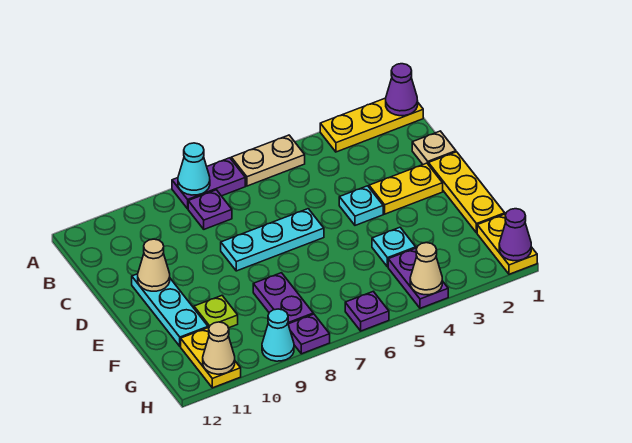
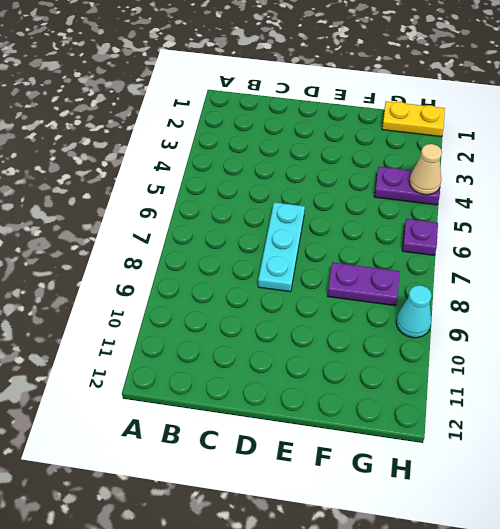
none -> yellow 1x3 plate [320,98,423,152]
none -> tan 1x2 plate [231,135,305,186]
none -> purple 1x2 plate [172,158,245,209]

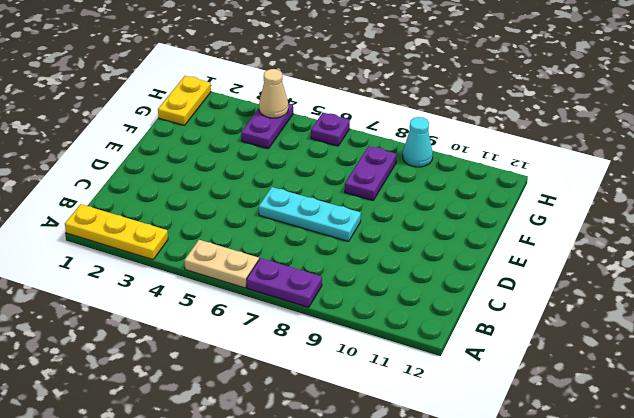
none -> purple 1x1 plate [188,190,232,229]
none -> tan 1x1 plate [412,131,456,164]
none -> yellow 1x3 plate [428,152,505,233]

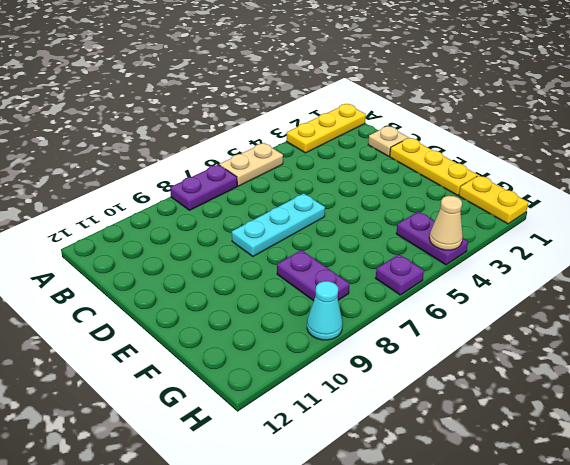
none -> purple 1x1 plate [188,190,232,229]
none -> yellow 1x2 plate [369,163,443,214]
none -> cyan 1x1 plate [339,186,383,225]

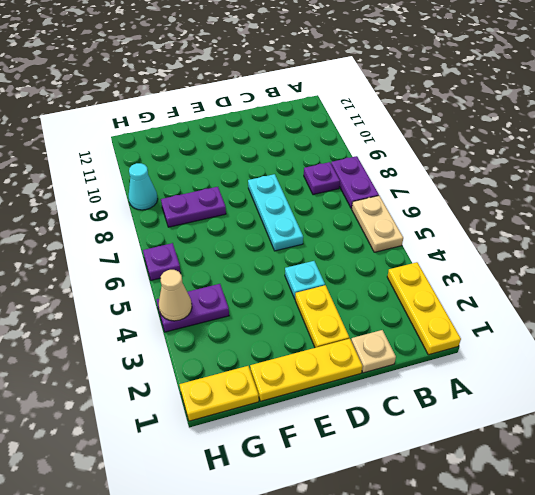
none -> cyan 1x3 plate [132,274,208,346]
none -> cyan 1x1 plate [372,227,416,267]
none -> lime 1x1 plate [194,296,238,328]

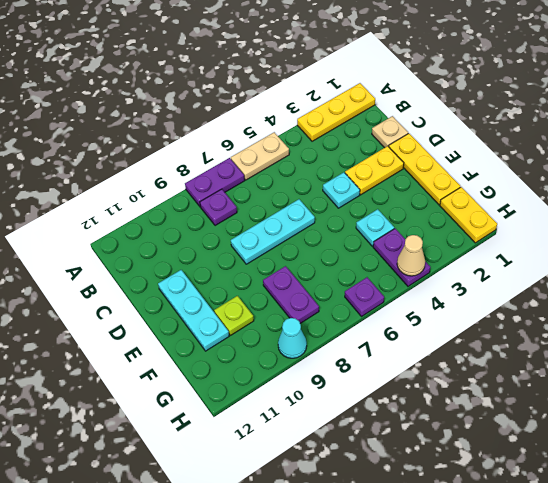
none -> yellow 1x2 plate [181,328,241,388]
none -> purple 1x1 plate [288,314,330,354]
none -> purple 1x1 cone [386,64,418,116]

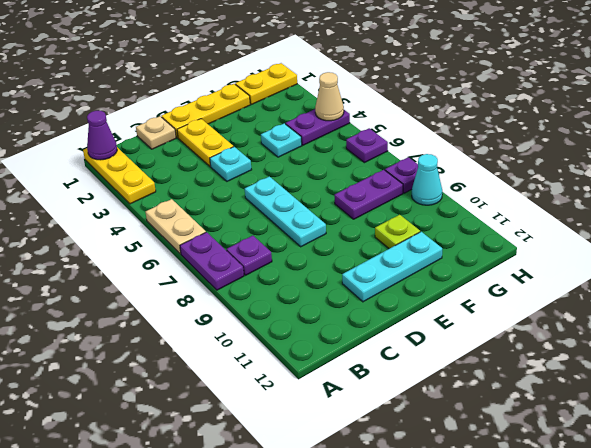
none -> yellow 1x2 plate [181,328,241,388]
none -> cyan 1x1 cone [178,143,210,195]
none -> tan 1x1 cone [138,239,170,291]

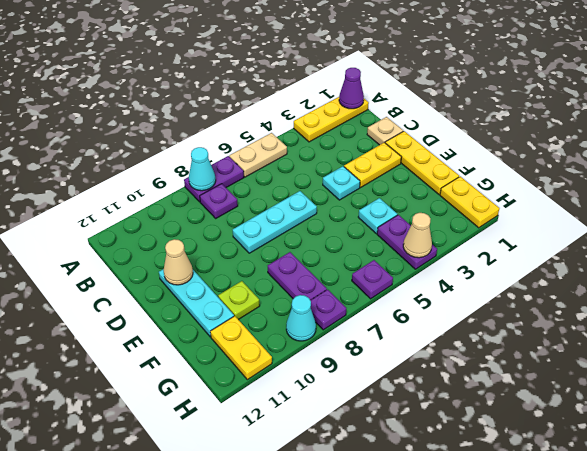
none -> purple 1x1 cone [499,209,531,261]
none -> tan 1x1 cone [203,322,235,374]

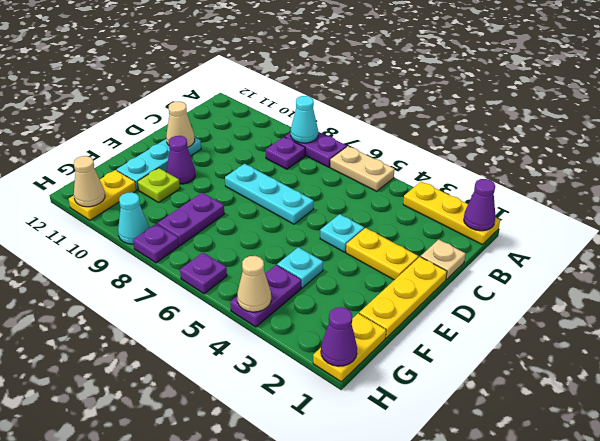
purple 1x1 cone [166,136,195,184] -> none

